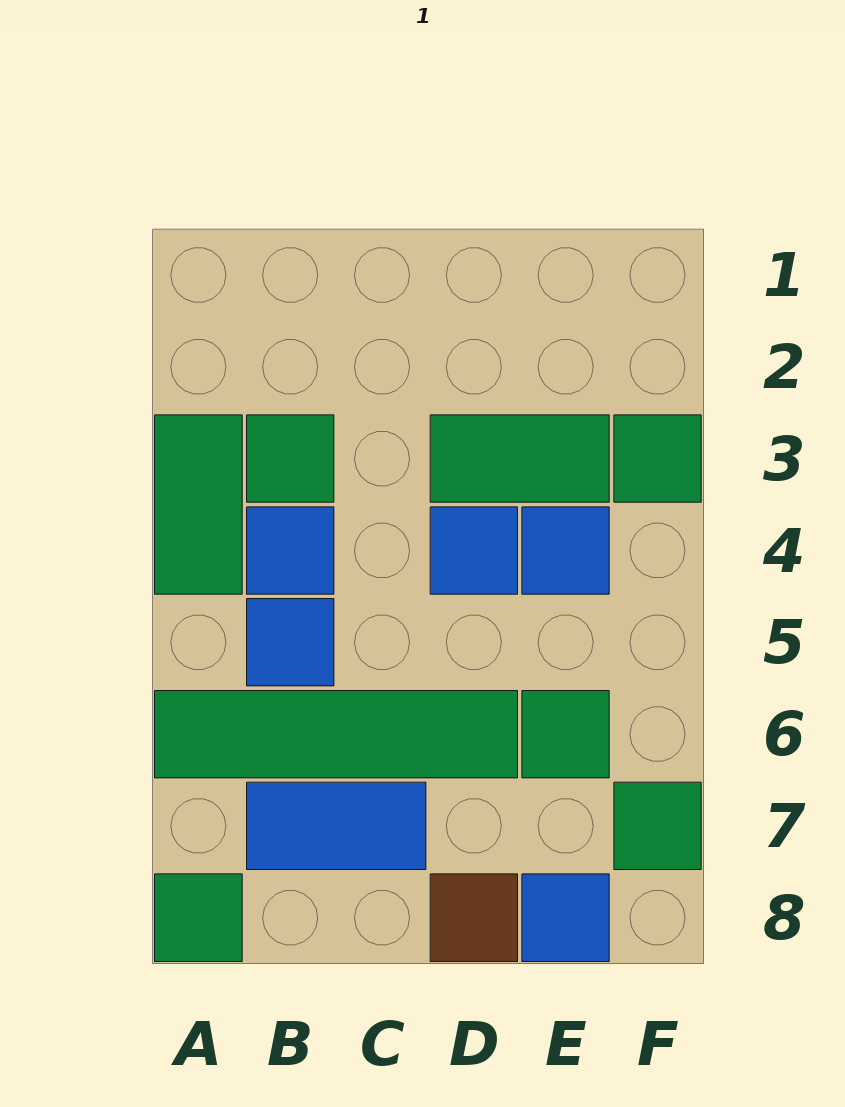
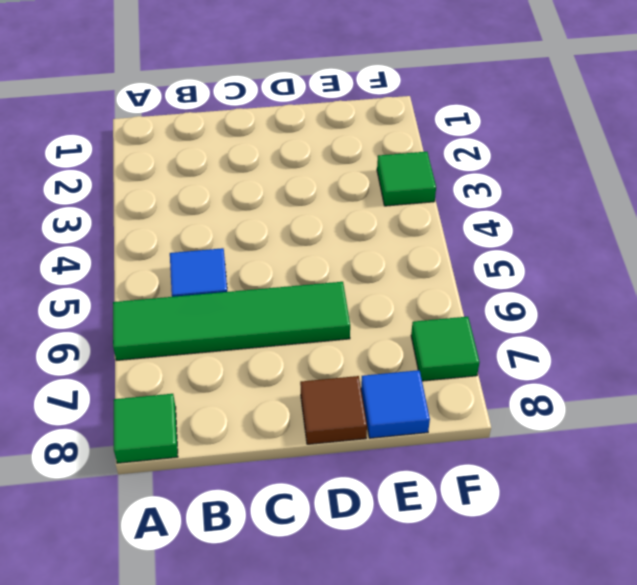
none -> green 1x2 tile [155,415,242,594]
none -> green 1x1 tile [247,415,334,502]
none -> blue 1x1 tile [247,507,334,594]

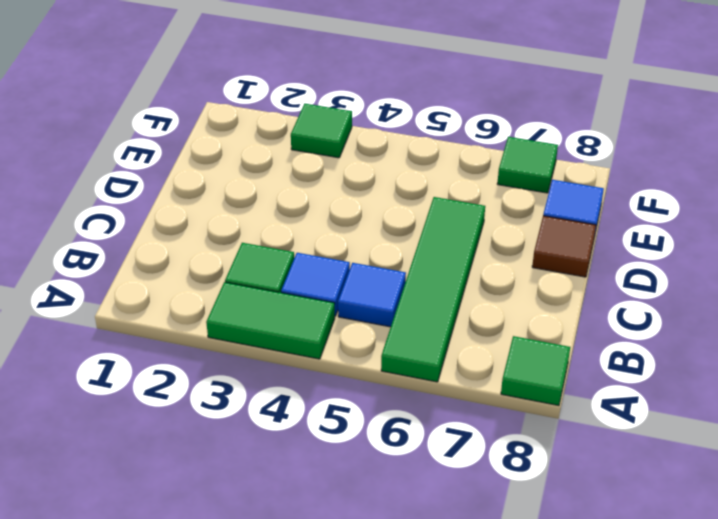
none -> blue 1x2 tile [247,782,426,870]
none -> green 1x2 tile [430,415,609,502]
none -> blue 1x1 tile [430,507,518,594]

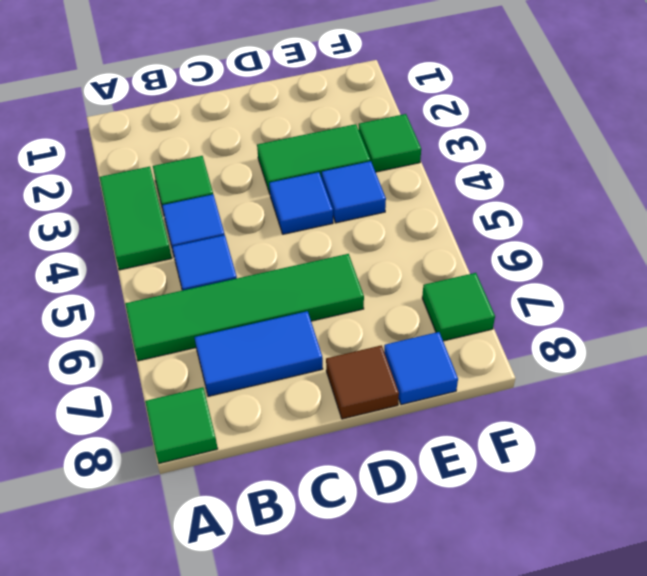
none -> green 1x1 tile [522,691,609,778]

